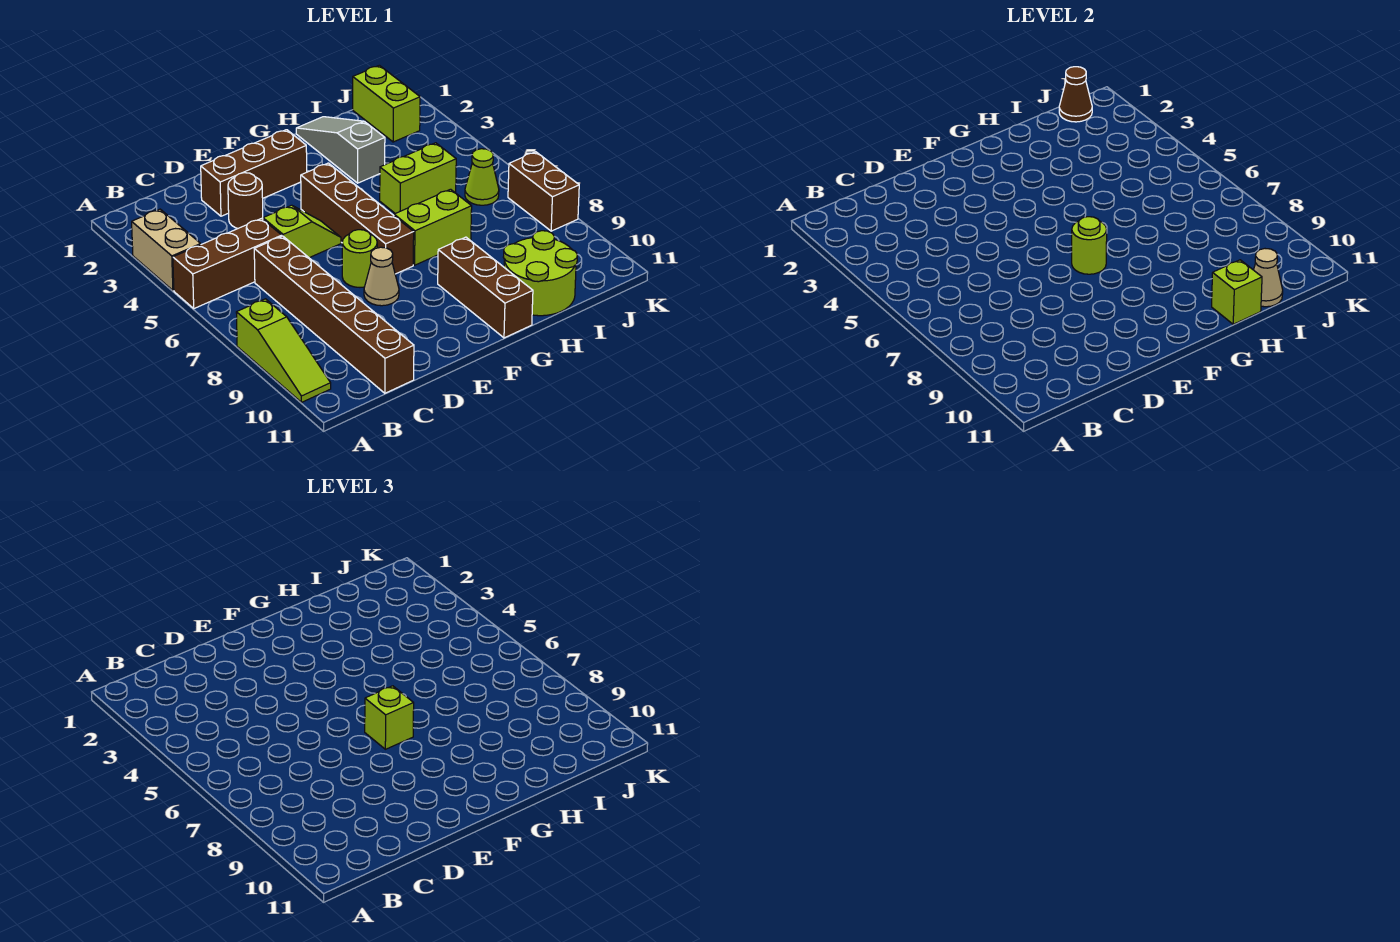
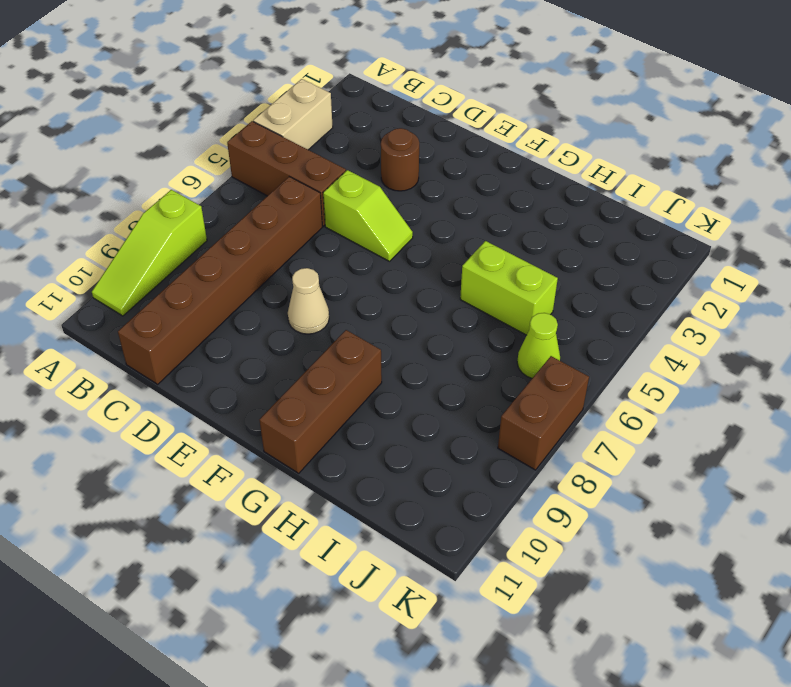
none -> brown 1x3 brick [201,130,307,216]
none -> lime 1x1 round brick [342,230,377,287]
none -> brown 1x4 brick [301,163,414,274]

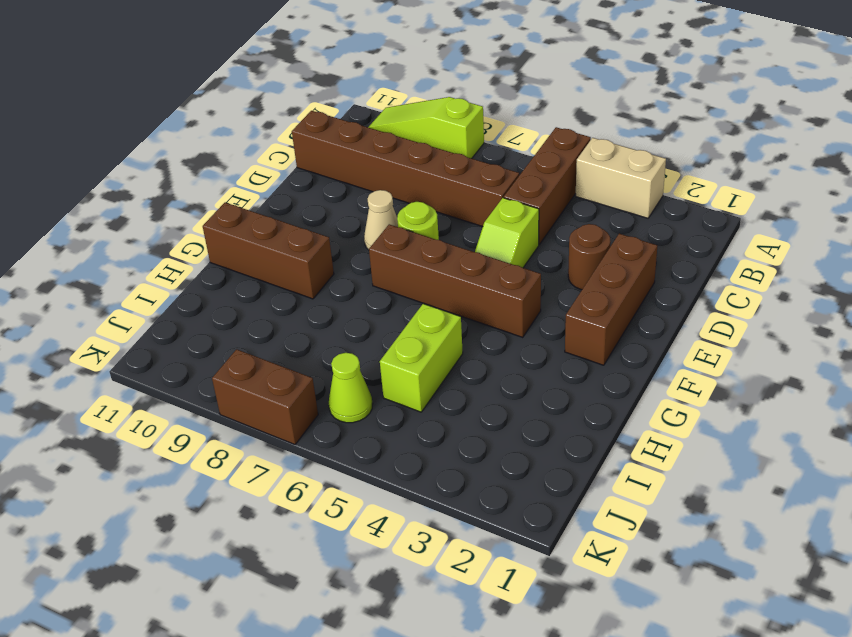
none -> lime 1x2 brick [394,189,472,265]
none -> grey 1x3 slope [296,117,385,183]
none -> lime 2x2 round brick [503,231,577,316]

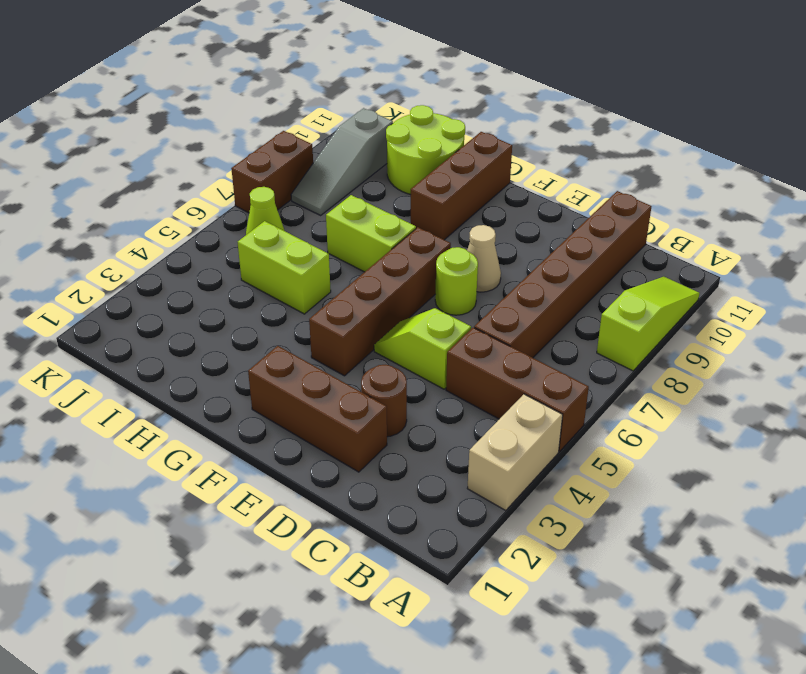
grey 1x3 slope [291,108,393,215] -> grey 1x3 slope moved to [296,117,385,183]
none -> lime 1x2 brick [353,65,420,142]
none -> lime 1x1 round brick [1072,217,1107,274]
none -> lime 1x1 brick [1212,260,1262,324]

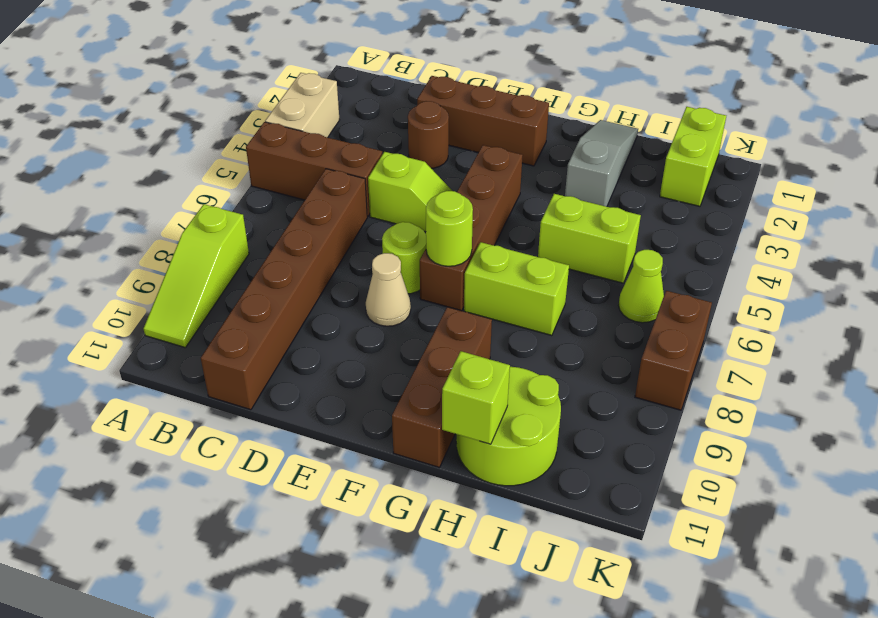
none -> tan 1x1 cone [1254,249,1283,307]
none -> brown 1x1 cone [1059,67,1092,122]
none -> lime 1x1 brick [365,686,414,749]

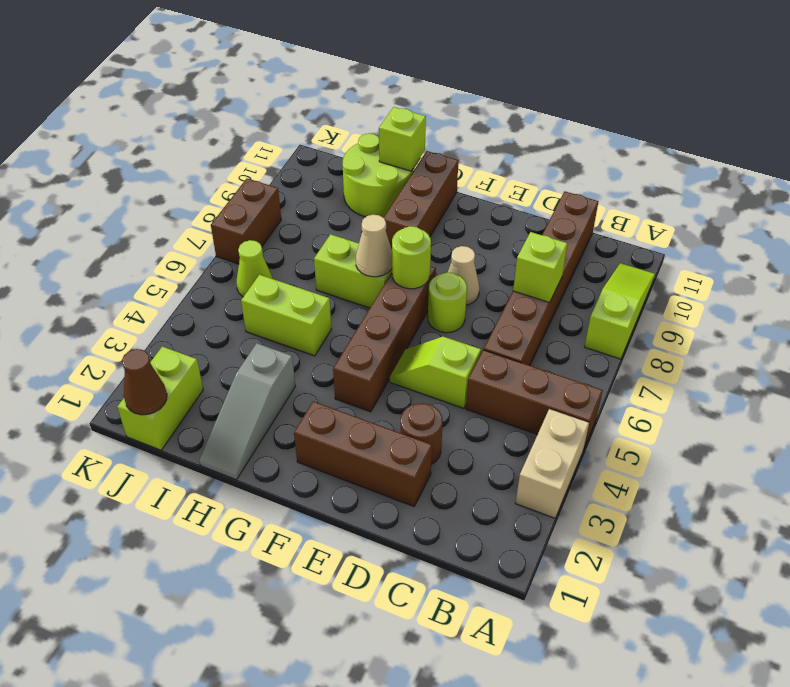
lime 1x1 brick [513,232,568,303] -> lime 1x1 brick moved to [365,686,414,749]
tan 1x1 cone [356,215,392,277] -> tan 1x1 cone moved to [1254,249,1283,307]

